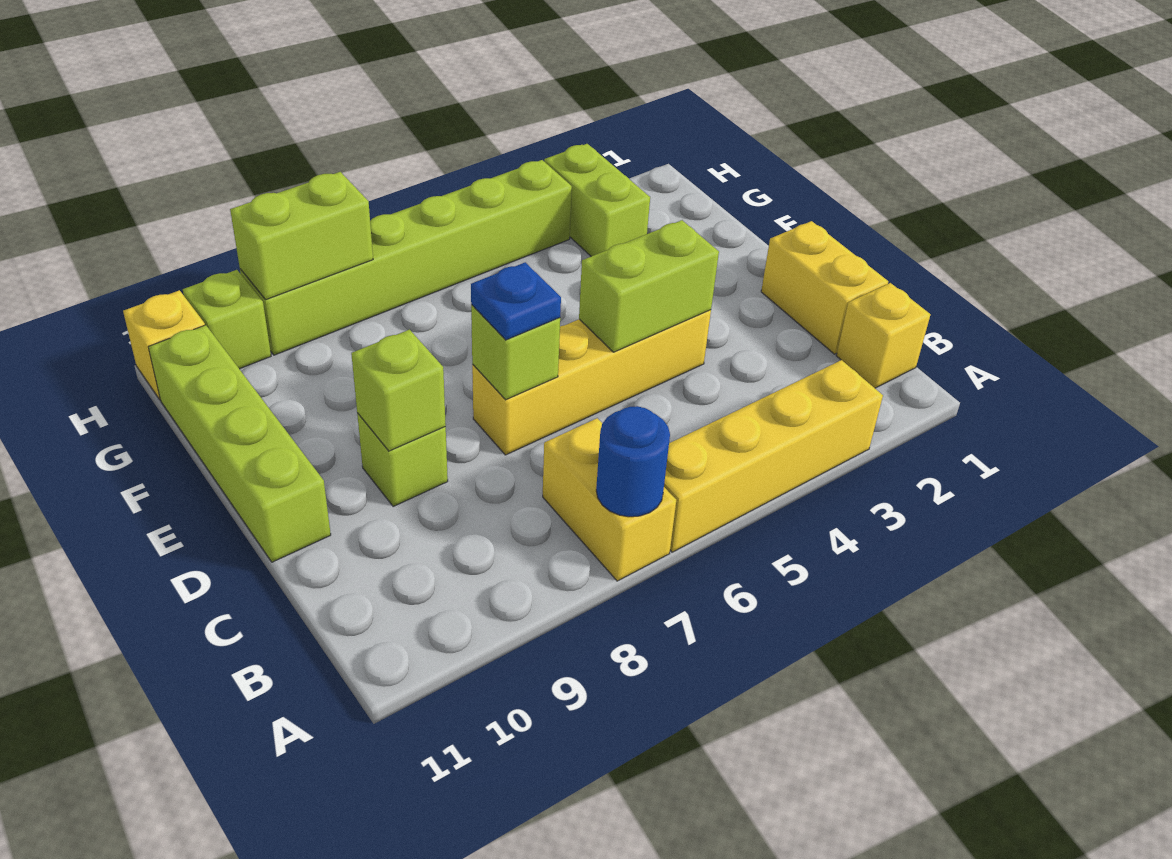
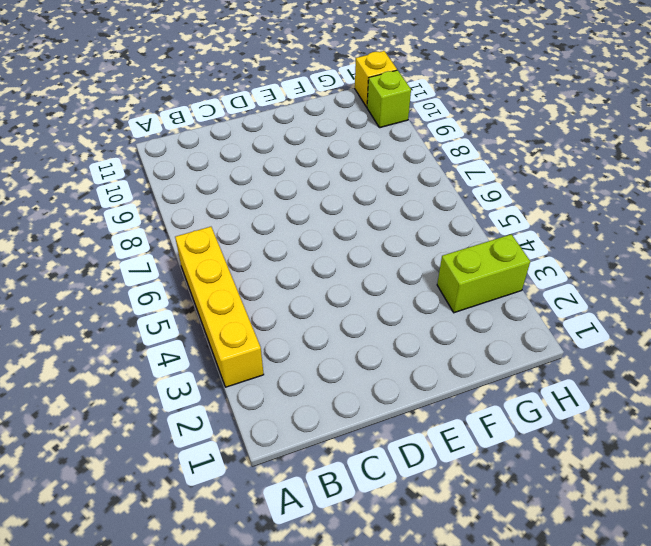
none -> yellow 1x2 brick [543,418,676,581]
none -> yellow 1x1 brick [836,283,930,388]
none -> yellow 1x2 brick [761,221,888,354]

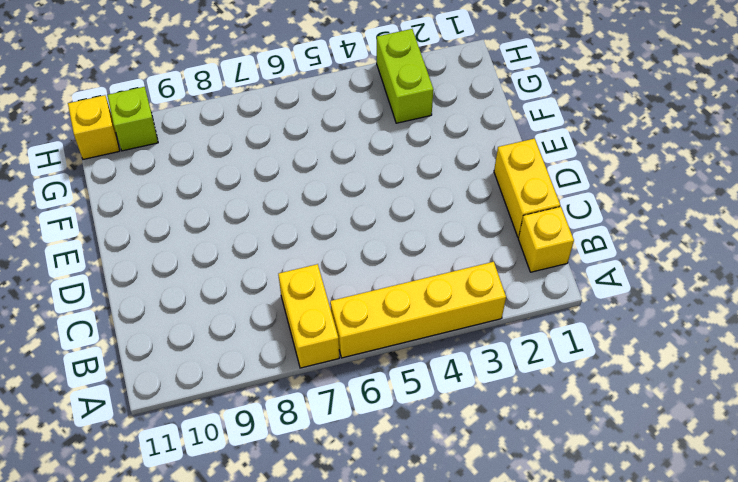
none -> yellow 1x4 brick [472,310,711,455]
none -> lime 1x1 brick [357,413,448,506]
none -> lime 1x4 brick [149,325,331,562]

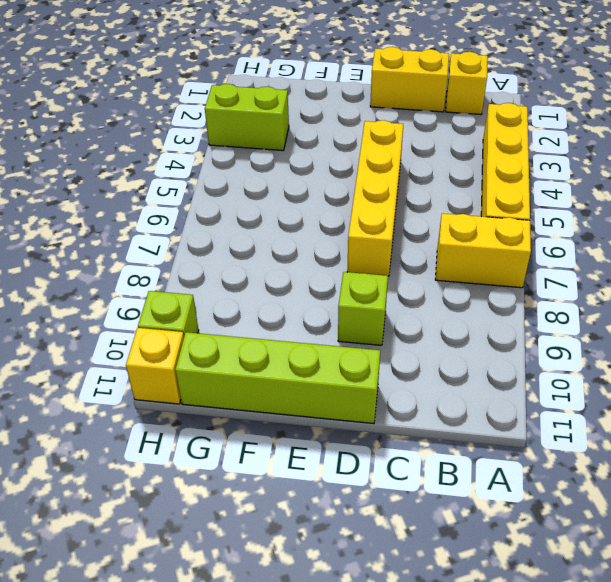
none -> lime 1x6 brick [240,160,572,355]
none -> blue 1x1 round brick [596,406,670,517]
none -> lime 1x2 brick [579,220,719,352]

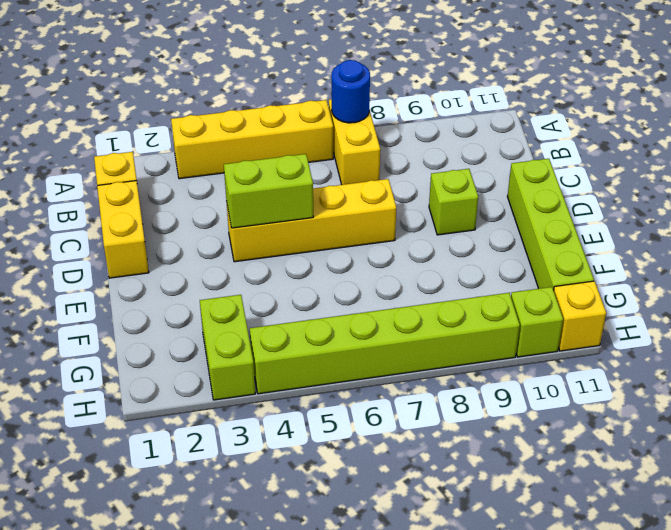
none -> lime 1x1 brick [471,305,560,400]
none -> lime 1x1 brick [351,330,446,451]
none -> lime 1x2 brick [230,172,373,300]

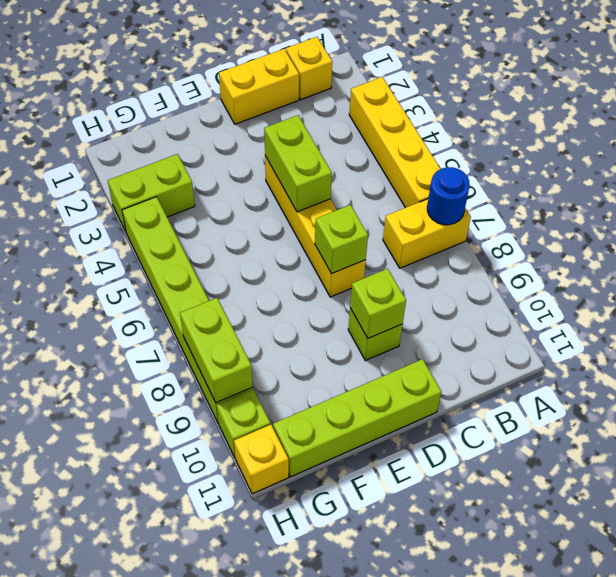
none -> blue 1x1 plate [471,262,561,340]

